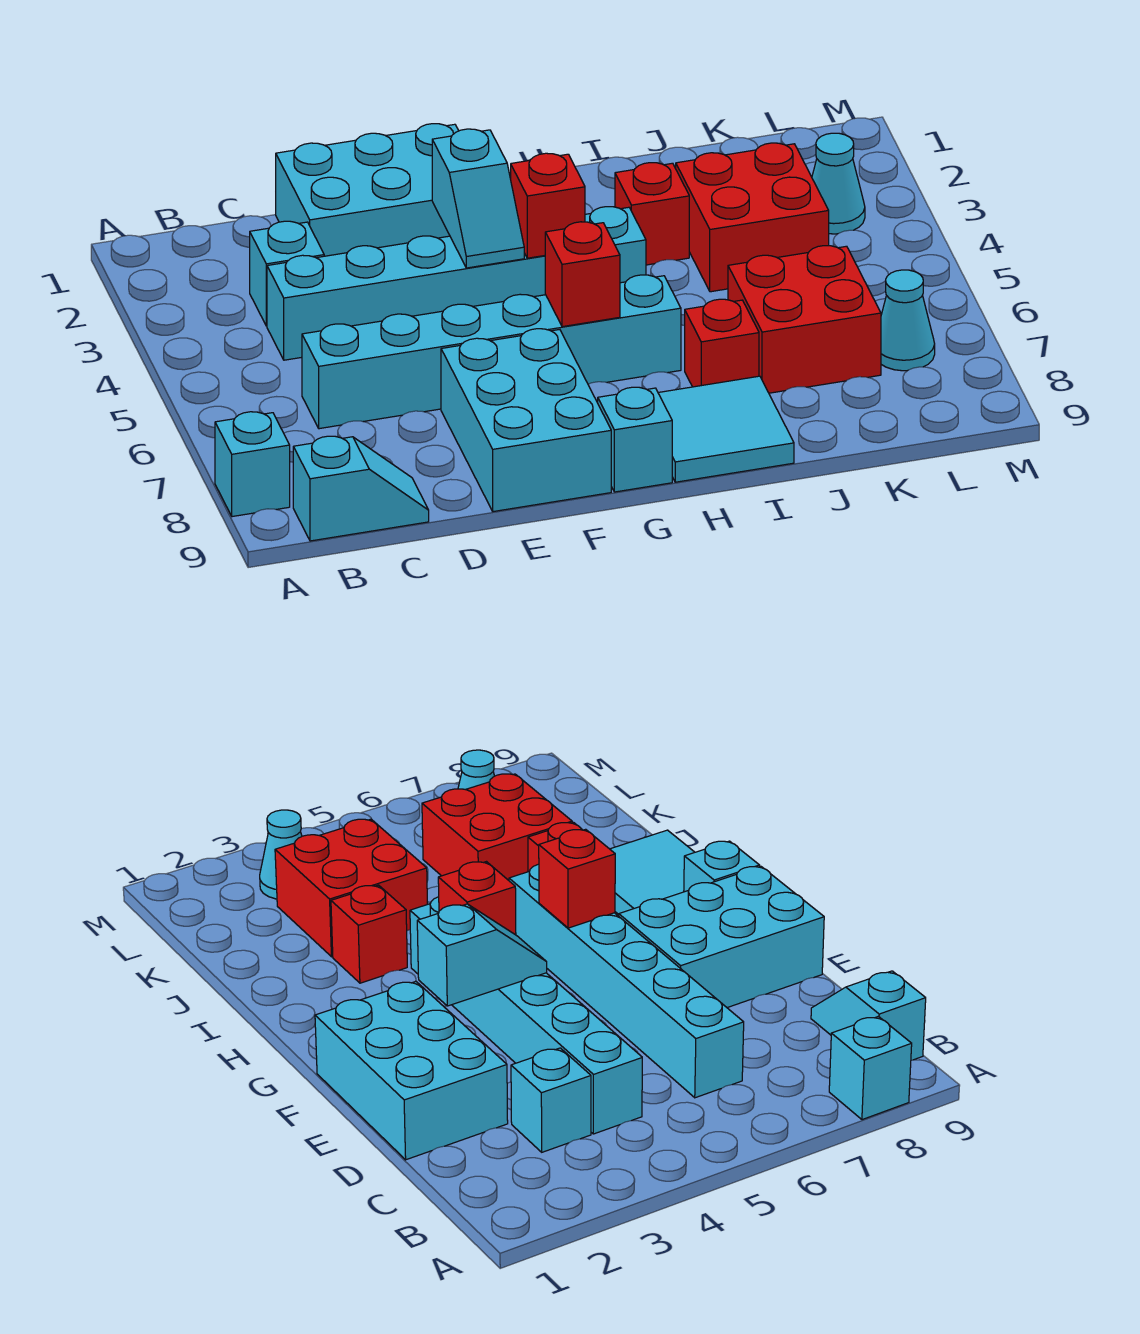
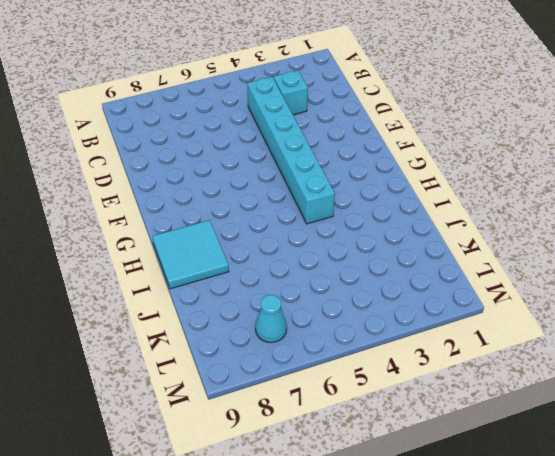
none -> cyan 1x1 brick [215,412,290,517]
none -> cyan 1x2 slope [293,436,429,541]
none -> cyan 1x6 brick [302,275,681,429]

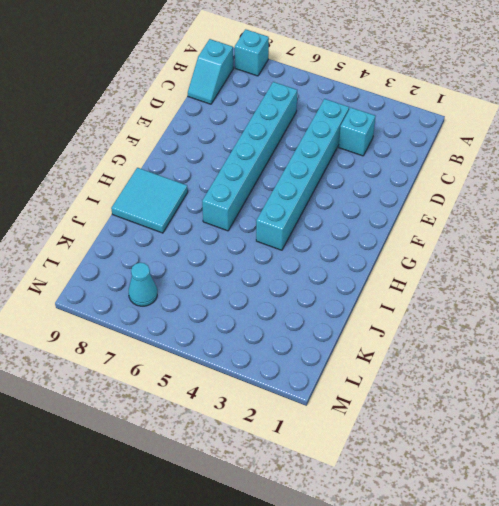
none -> cyan 2x3 brick [276,124,459,256]
none -> cyan 2x3 brick [441,329,611,512]
none -> cyan 1x1 brick [598,387,672,492]

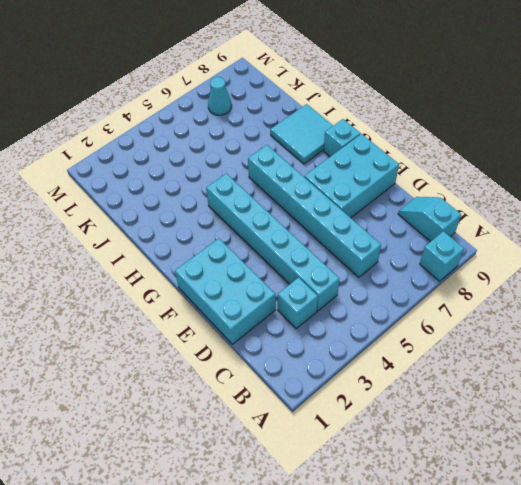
none -> red 1x1 brick [615,163,689,265]
none -> red 1x1 brick [685,299,759,387]
none -> red 2x2 brick [676,143,829,292]

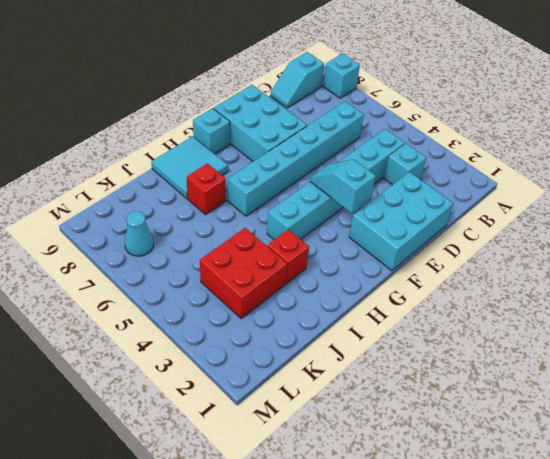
none -> red 2x2 brick [728,246,881,393]
none -> cyan 1x1 cone [812,133,865,234]
none -> red 1x1 brick [511,153,585,258]

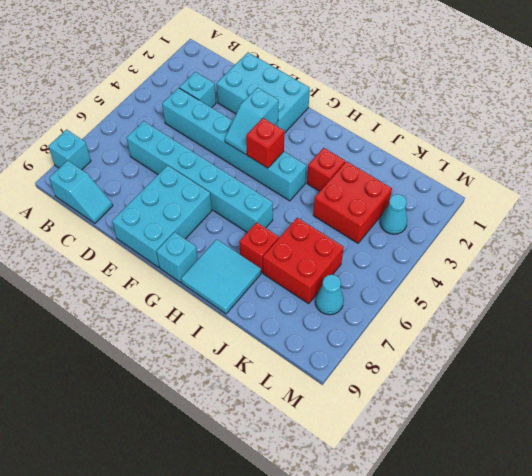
none -> red 1x1 brick [545,222,620,327]

